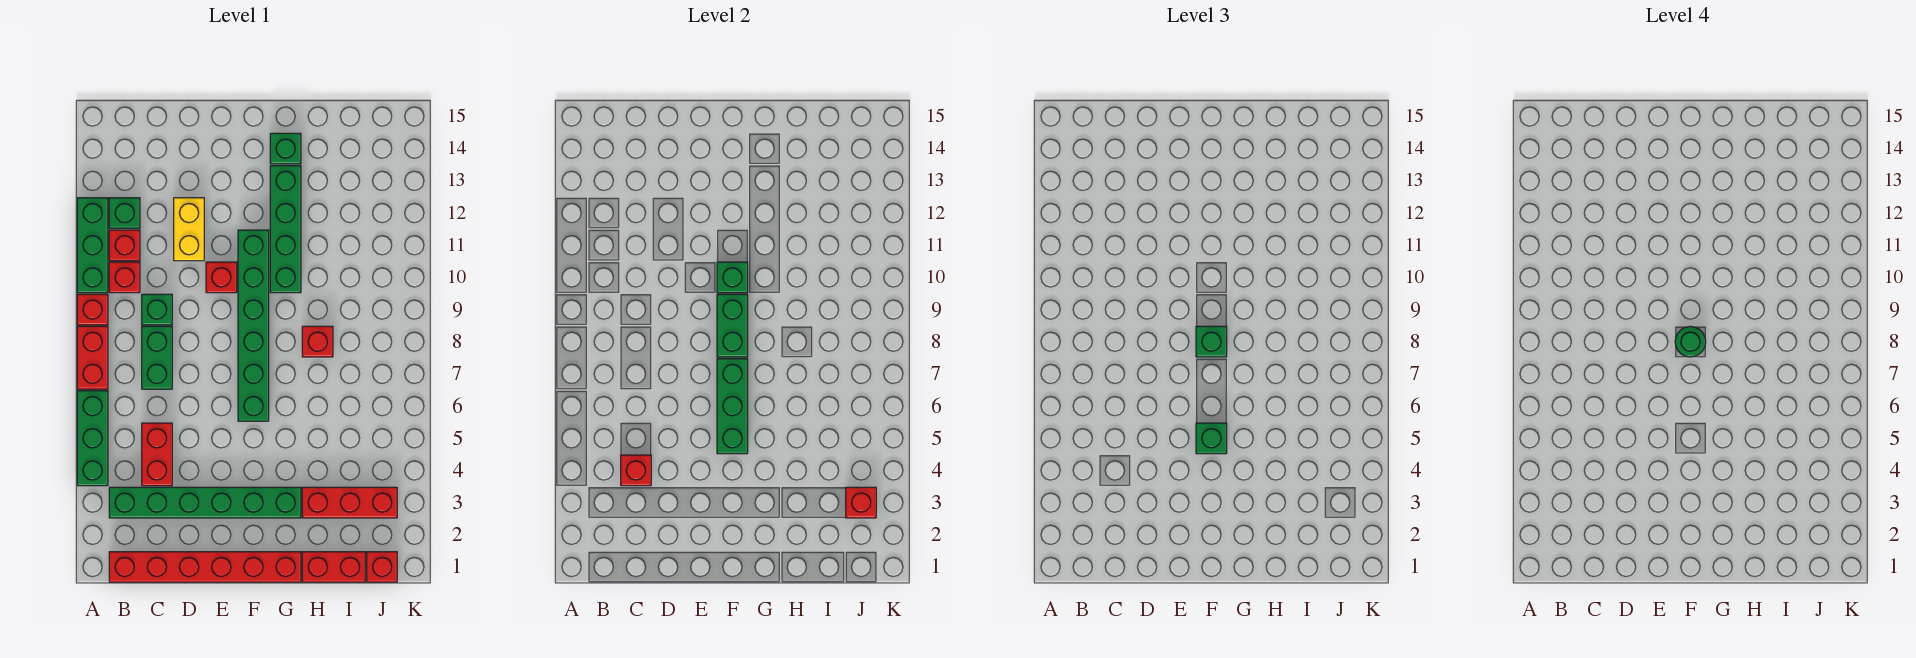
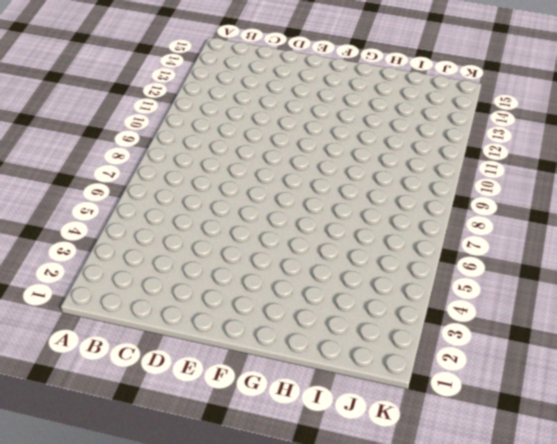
none -> green 1x3 brick [77,391,108,486]
none -> red 1x2 brick [77,326,108,389]
none -> red 1x1 brick [77,294,108,325]

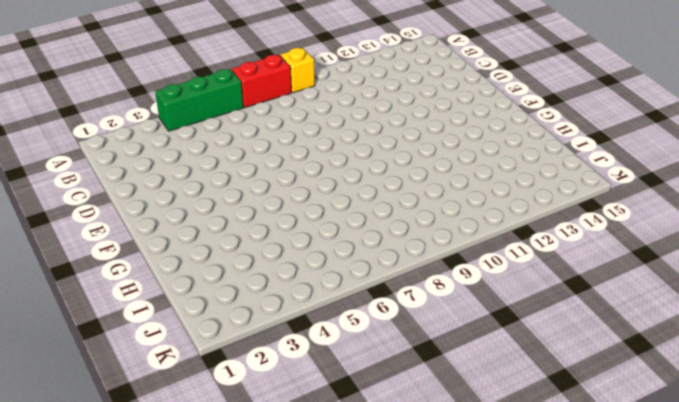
yellow 1x1 brick [280,48,315,93] -> red 1x1 brick [77,294,108,325]
none -> green 1x3 brick [77,198,108,293]
none -> red 1x6 brick [109,552,301,582]
none -> green 1x6 brick [109,487,301,518]

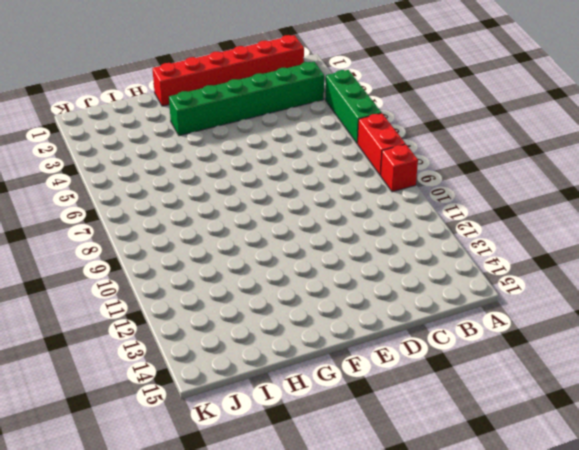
none -> green 1x3 brick [77,198,108,293]
none -> red 1x1 brick [109,262,140,293]
none -> red 1x1 brick [109,230,140,261]

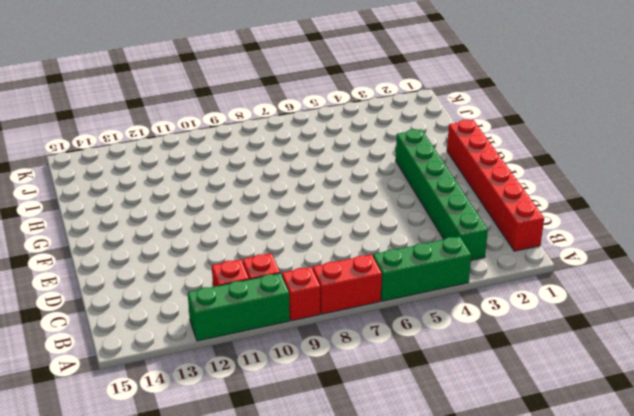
none -> green 1x1 brick [109,198,140,228]
none -> red 1x2 brick [142,423,172,486]
none -> green 1x2 brick [142,326,172,389]

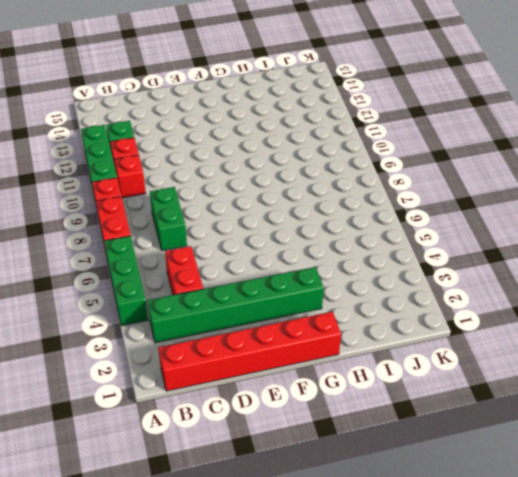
none -> green 1x1 brick [142,294,172,325]
none -> yellow 1x2 brick [174,198,204,261]
none -> red 1x1 brick [206,262,237,293]

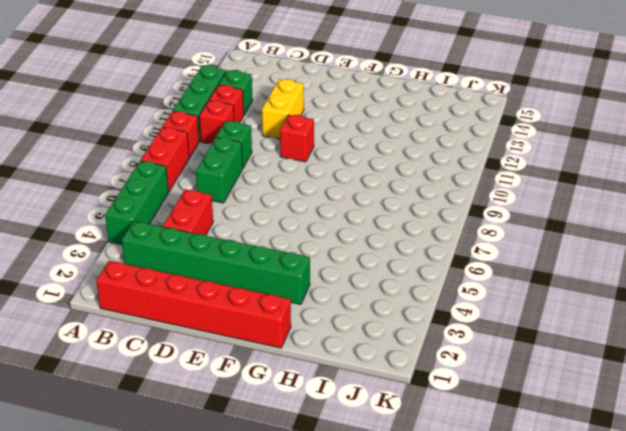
none -> green 1x6 brick [238,230,269,421]
none -> green 1x4 brick [270,166,301,293]
none -> green 1x1 brick [270,133,301,164]

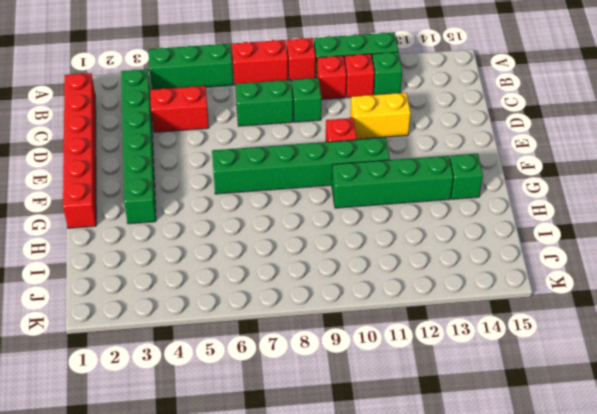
none -> red 1x2 brick [302,552,365,582]
none -> red 1x3 brick [302,487,397,518]
none -> red 1x1 brick [302,326,333,357]

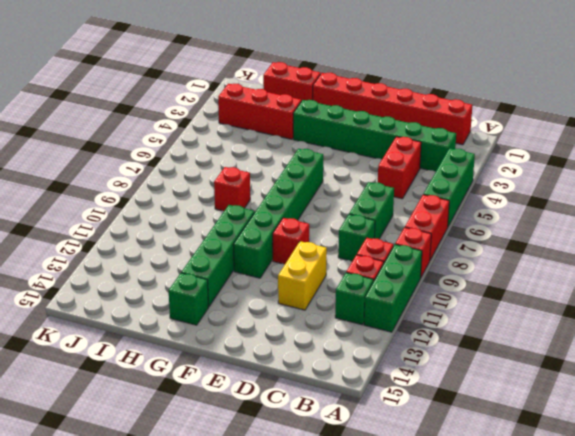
none -> red 1x1 brick [367,552,397,582]
none -> red 1x1 brick [621,455,651,486]
none -> green 1x3 brick [717,359,748,454]

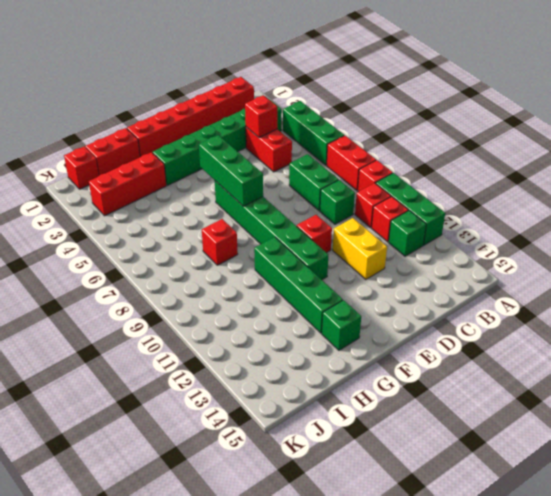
none -> green 1x2 brick [717,294,748,357]
none -> green 1x1 brick [717,262,748,293]
none -> red 1x1 brick [846,487,876,518]

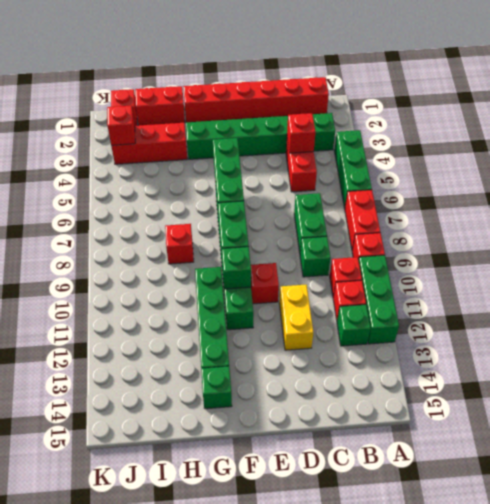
none -> green 1x1 brick [1196,423,1227,454]
none -> green 1x1 brick [1196,326,1227,357]
none -> green 1x1 round brick [1675,326,1706,357]

